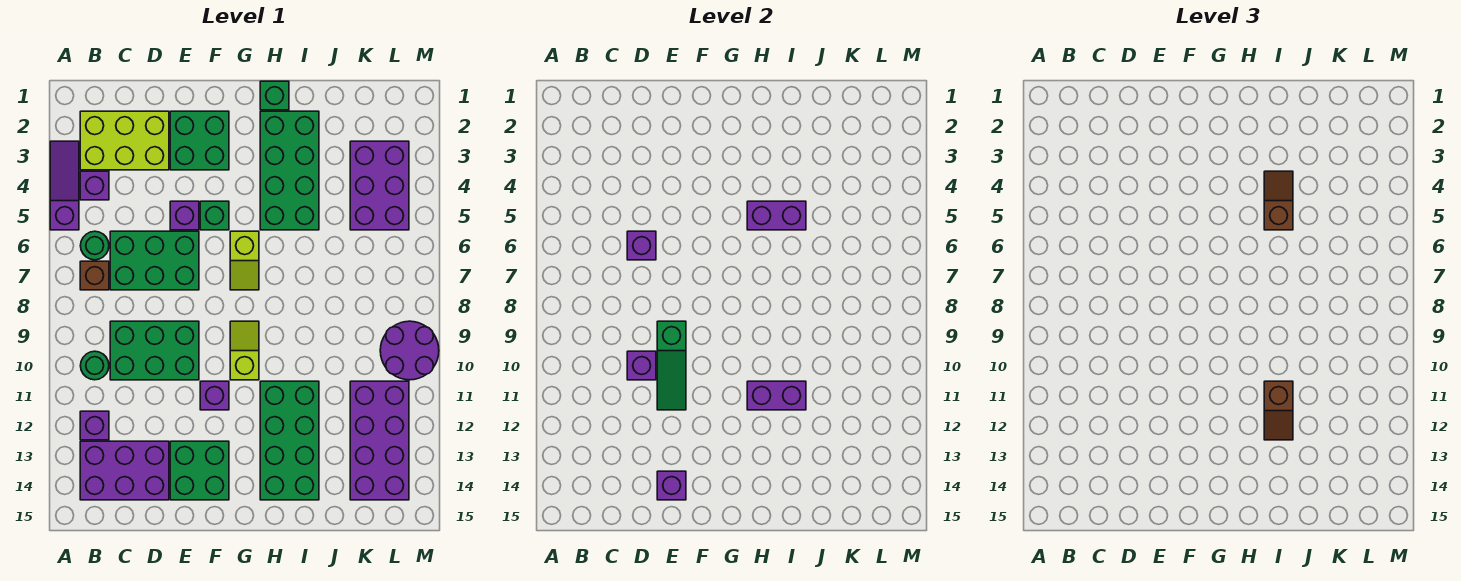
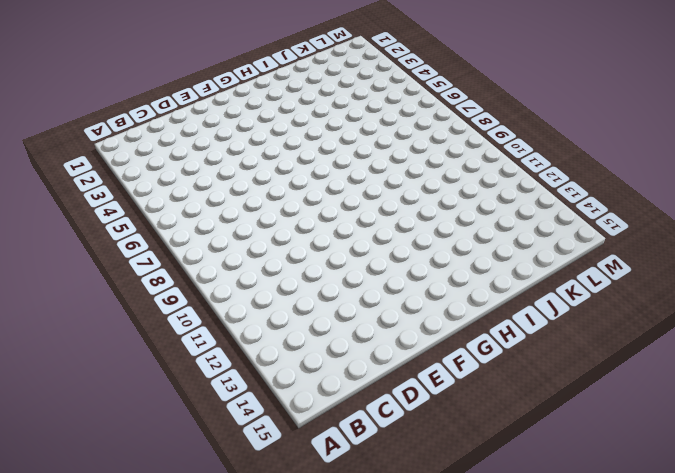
none -> purple 1x3 slope [50,141,79,230]
none -> lime 2x3 brick [80,111,169,170]
none -> purple 1x1 brick [80,171,109,200]
none -> green 1x1 round brick [80,231,109,260]

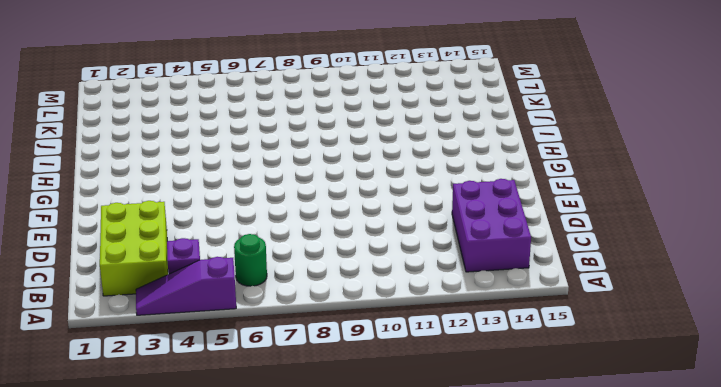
none -> brown 1x1 brick [80,261,109,290]
none -> green 1x1 round brick [80,351,109,380]
none -> purple 1x1 brick [80,411,109,440]
none -> green 2x3 brick [110,231,199,290]

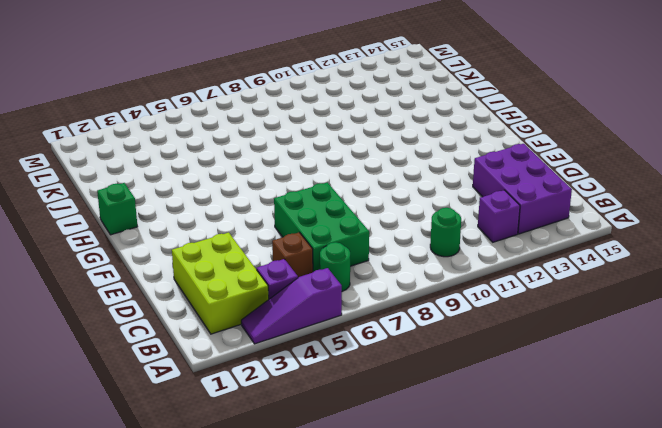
brown 1x1 brick [272,232,313,277] -> brown 1x1 brick moved to [80,261,109,290]
none -> green 2x3 brick [110,321,199,380]
none -> green 2x2 brick [170,111,229,170]
none -> purple 1x1 brick [170,201,199,230]
none -> green 2x2 brick [170,441,229,500]

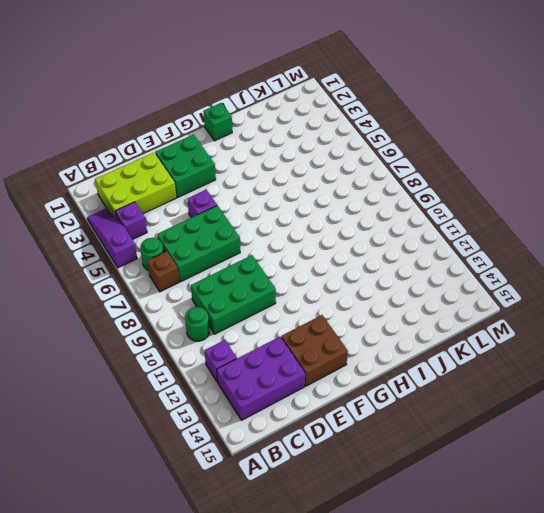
brown 2x2 brick [281,315,348,386] -> green 2x2 brick [170,441,229,500]
none -> green 1x1 brick [200,201,229,230]
none -> purple 1x1 brick [200,381,229,410]
none -> lime 1x2 slope [230,231,259,290]
none -> lime 1x2 slope [230,321,259,380]

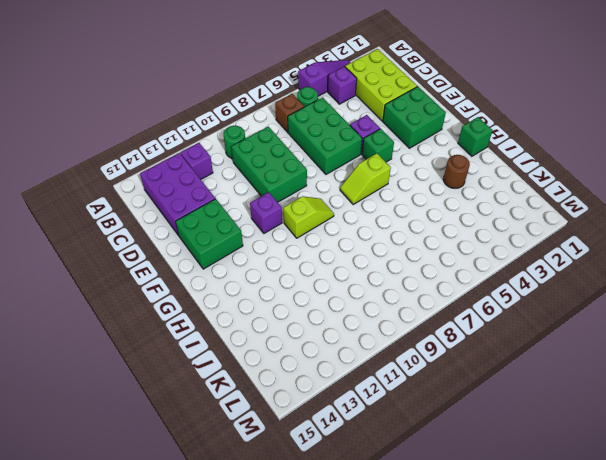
brown 1x1 round brick [443,155,470,188] -> green 2x4 brick [260,111,319,230]
none -> green 2x4 brick [260,381,319,500]
none -> purple 2x3 brick [350,141,409,230]
none -> purple 2x4 brick [350,381,409,500]
none -> purple 2x2 round brick [380,321,439,380]

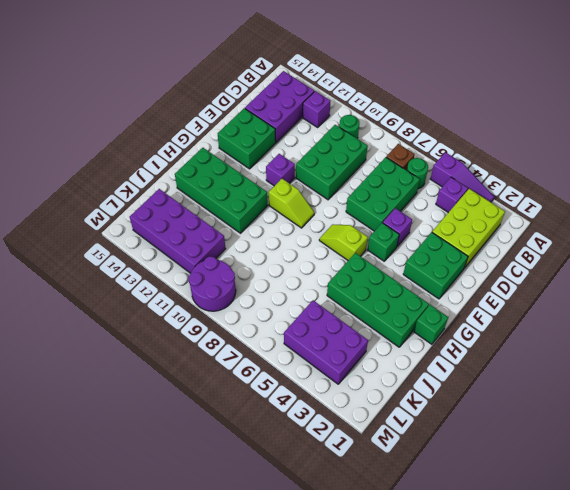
none -> purple 1x1 brick [627,231,656,260]
none -> purple 1x1 brick [627,351,656,380]
none -> green 1x3 slope [657,321,686,410]
none -> purple 1x1 brick [657,471,686,500]

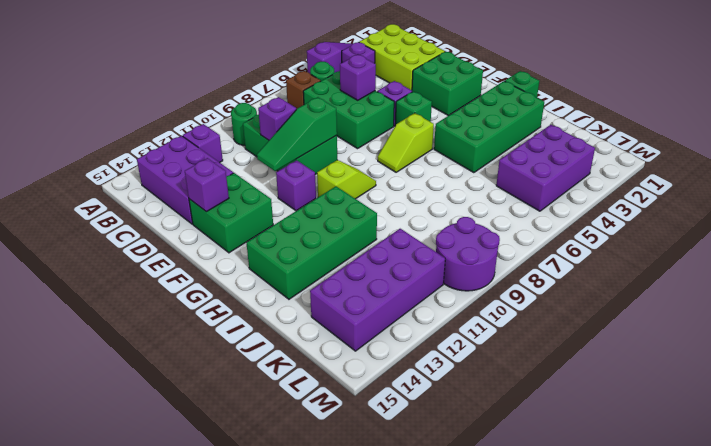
none -> purple 1x2 brick [747,201,806,230]
none -> purple 1x2 brick [747,381,806,410]
none -> brown 1x2 slope [1264,171,1293,230]
none -> brown 1x2 slope [1264,381,1293,440]

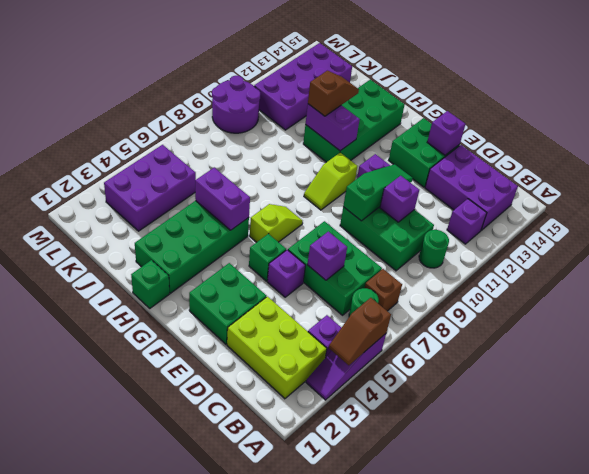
brown 1x2 slope [329,298,391,365] -> brown 1x2 slope moved to [1264,171,1293,230]

